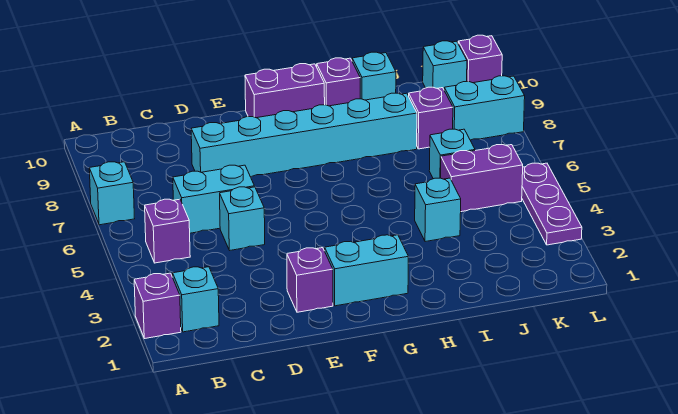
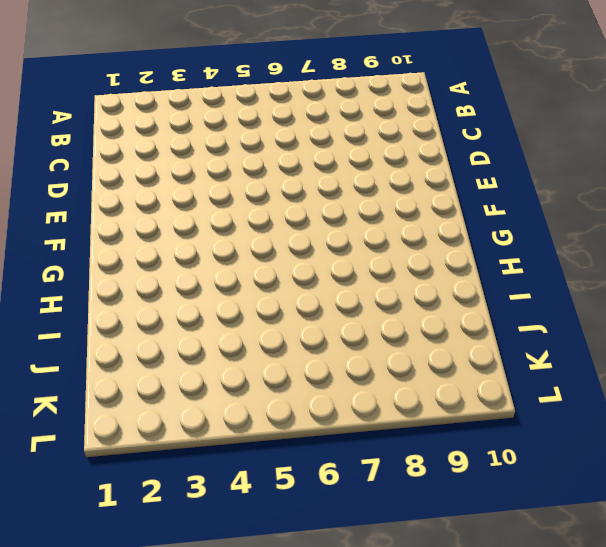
none -> purple 1x1 brick [134,273,181,339]
none -> cyan 1x1 brick [89,162,135,225]
none -> cyan 1x1 brick [173,267,219,332]

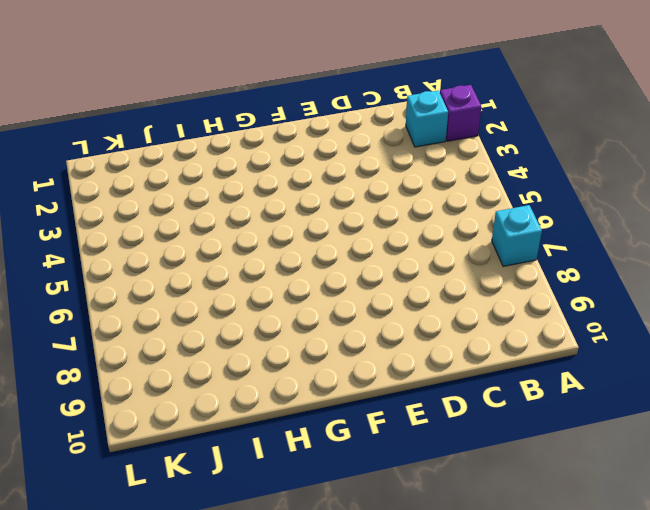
none -> purple 1x1 brick [145,199,190,263]
none -> cyan 1x2 brick [173,165,254,233]
none -> cyan 1x1 brick [220,187,265,250]

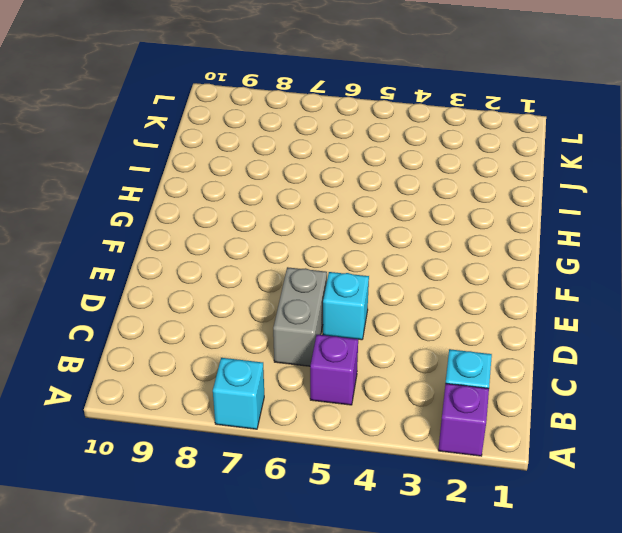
grey 1x2 brick [273,267,327,366] -> cyan 1x2 brick [173,165,254,233]
none -> cyan 1x6 brick [191,93,417,177]
none -> purple 1x1 brick [287,248,333,312]
none -> cyan 1x2 brick [325,235,408,306]

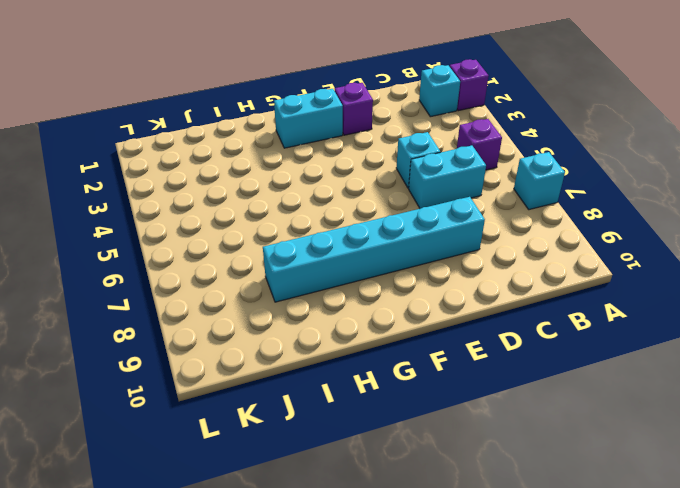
none -> purple 1x2 brick [245,64,325,118]
none -> purple 1x1 brick [317,58,360,106]
none -> cyan 1x1 brick [415,178,461,242]

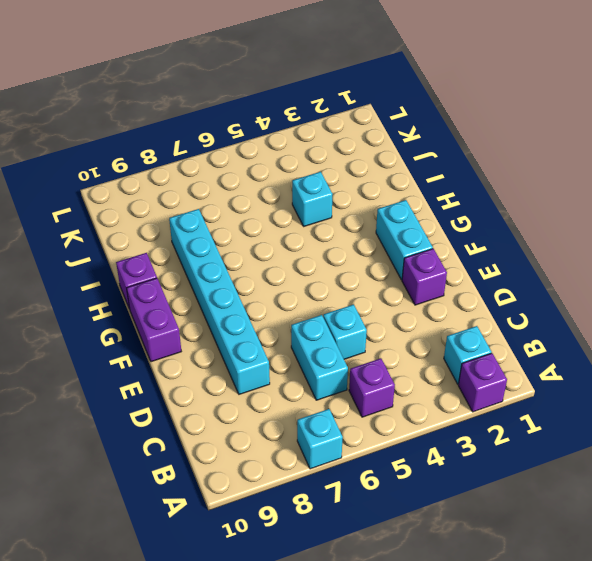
none -> cyan 1x1 brick [352,52,396,100]
none -> purple 1x2 brick [441,145,523,212]
none -> cyan 1x1 brick [429,129,475,179]

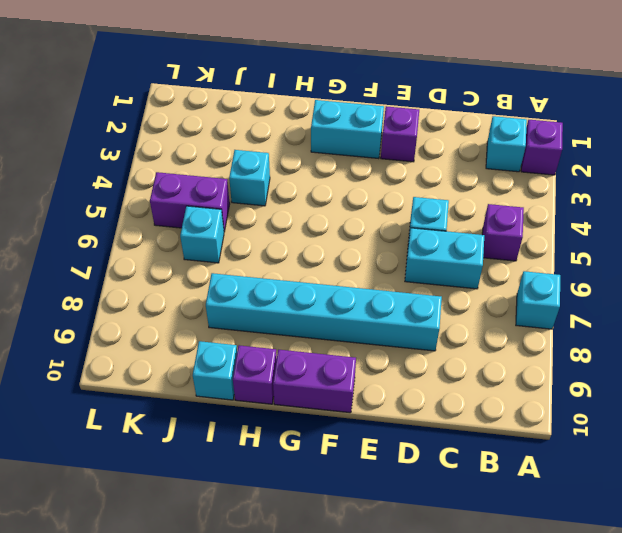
none -> purple 1x1 brick [409,87,453,149]
none -> cyan 1x2 brick [444,76,525,140]
none -> cyan 1x1 brick [423,41,467,89]

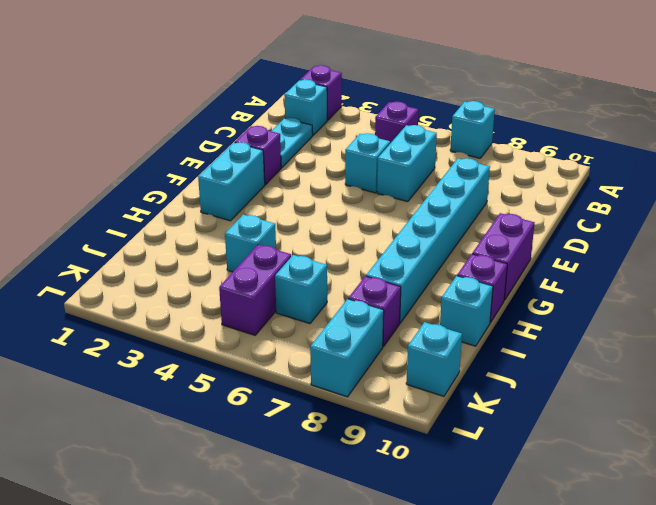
cyan 1x2 plate [272,118,313,168] -> none
none -> purple 1x3 plate [522,163,582,245]
none -> purple 1x1 brick [458,35,502,83]

